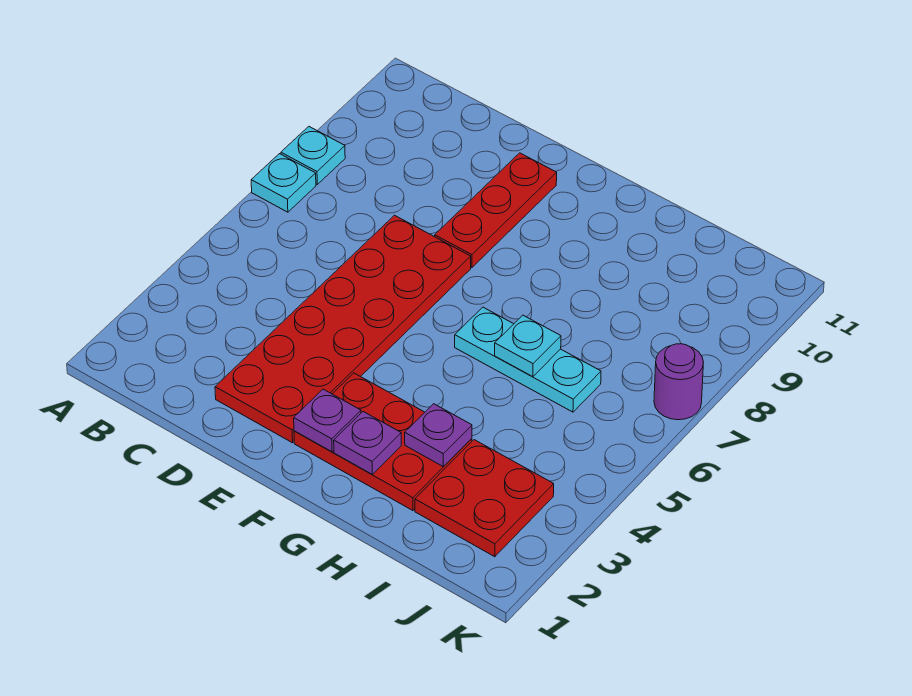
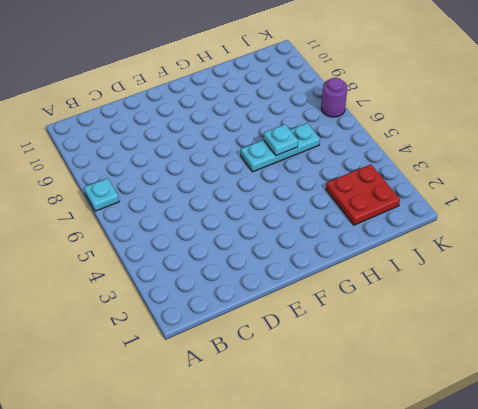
none -> cyan 1x1 plate [281,127,345,184]
none -> red 2x6 plate [215,215,471,443]
none -> red 1x3 plate [435,153,557,268]

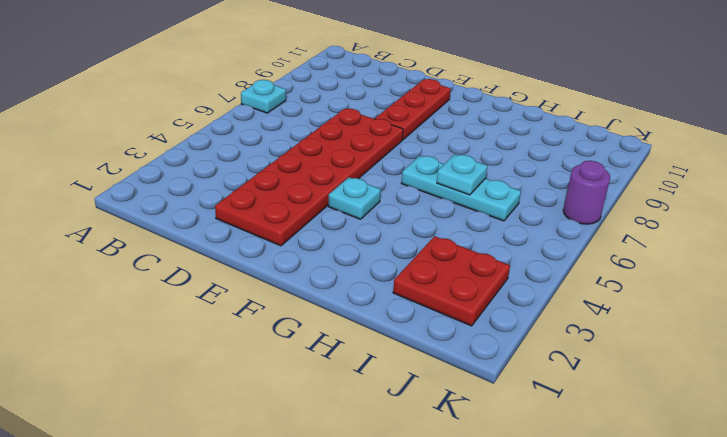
cyan 1x1 plate [328,177,381,219] -> cyan 1x1 plate moved to [281,127,345,184]
none -> red 2x3 plate [294,373,472,511]
none -> purple 1x1 plate [294,389,361,452]
none -> purple 1x1 plate [334,412,401,474]

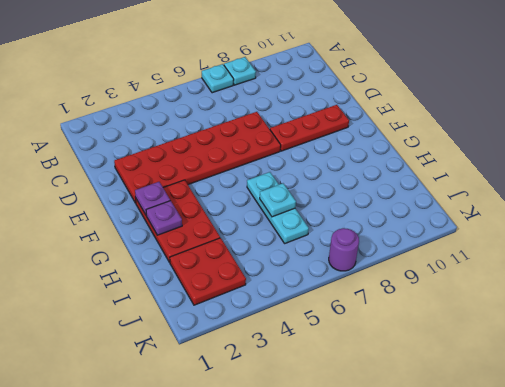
none -> purple 1x1 plate [405,404,472,467]

